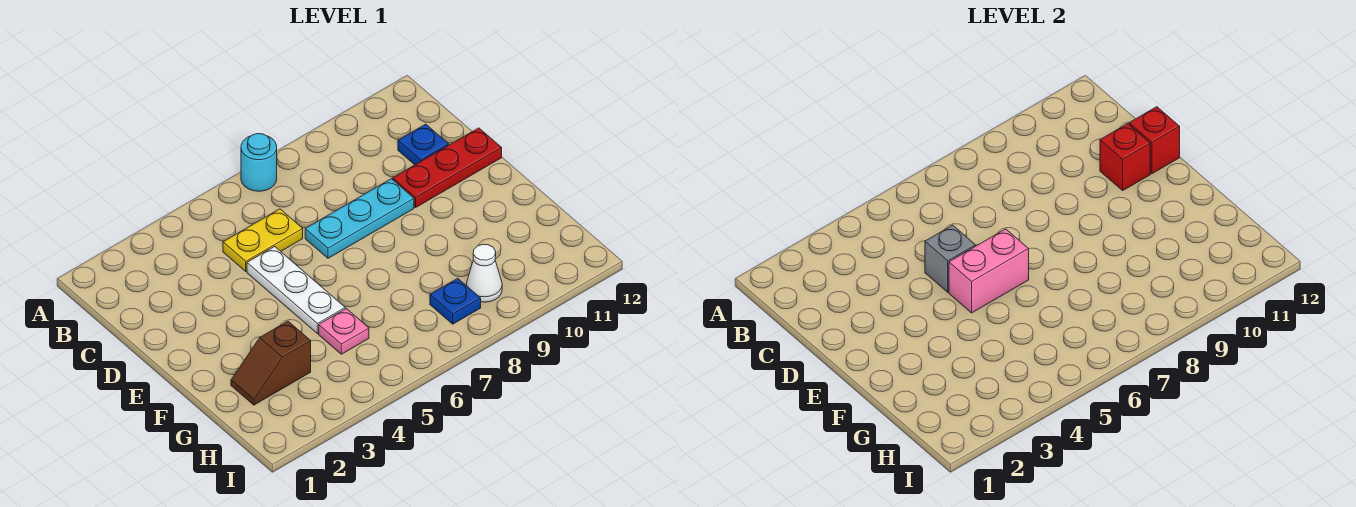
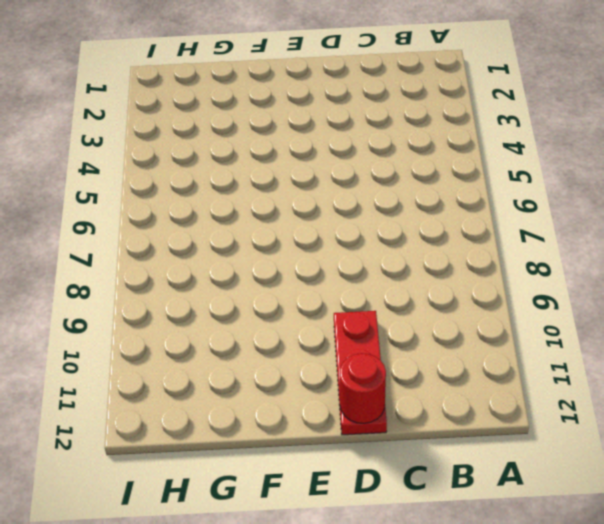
red 1x1 round brick [340,353,386,423] -> red 1x1 brick [1129,107,1180,174]
none -> cyan 1x1 round brick [241,134,277,191]
none -> yellow 1x2 plate [223,209,303,271]
none -> blue 1x1 plate [398,124,449,165]

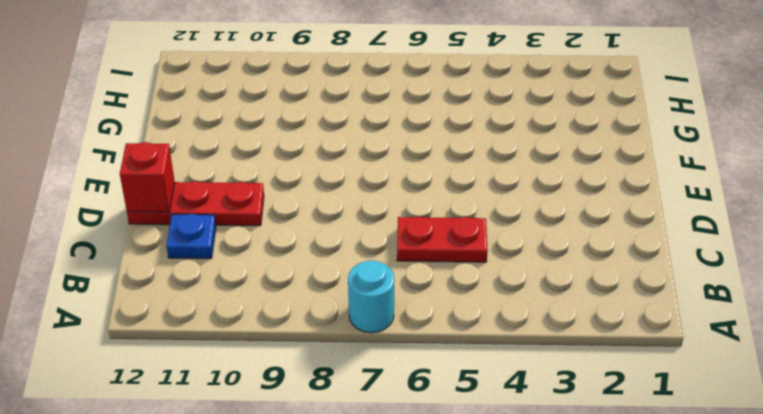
red 1x2 plate [397,217,488,262] -> yellow 1x2 plate [223,209,303,271]
none -> white 1x3 plate [247,247,345,334]
none -> cyan 1x3 plate [305,179,414,258]
none -> brown 1x2 slope [231,321,311,405]

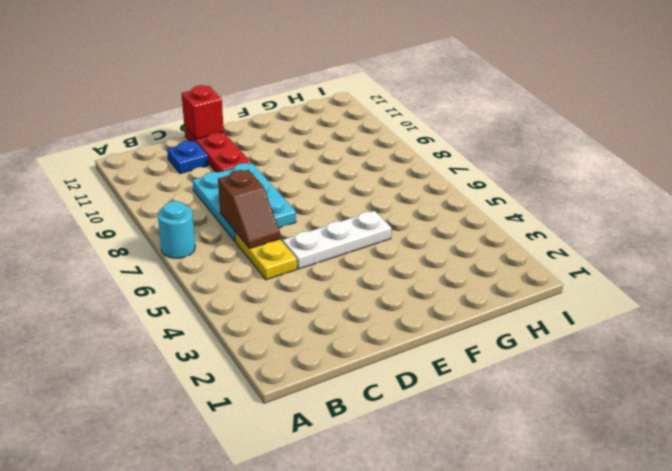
brown 1x2 slope [218,170,280,249] -> brown 1x2 slope moved to [231,321,311,405]
cyan 2x3 plate [193,163,296,241] -> cyan 1x3 plate [305,179,414,258]
none -> pink 1x1 plate [319,309,369,354]
none -> blue 1x1 plate [430,278,481,324]
none -> white 1x1 cone [467,244,502,302]

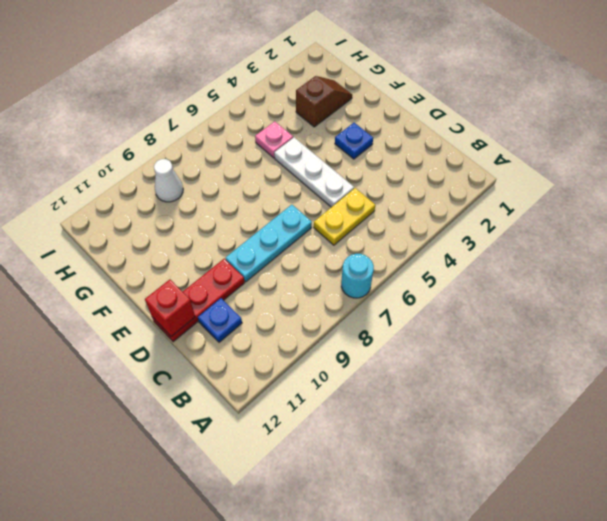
blue 1x1 plate [335,123,373,159] -> blue 1x1 plate moved to [430,278,481,324]
none -> grey 1x1 brick [925,225,975,292]
none -> red 1x1 brick [1100,124,1150,190]
none -> pink 1x2 brick [949,229,1029,313]

